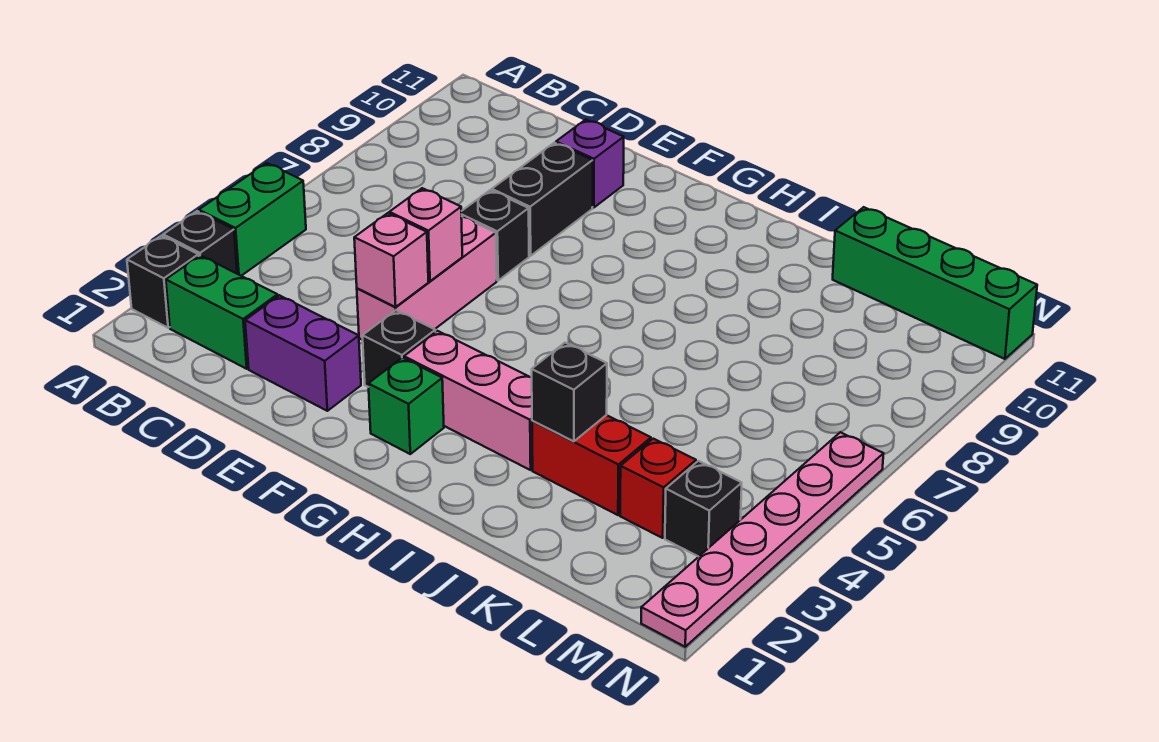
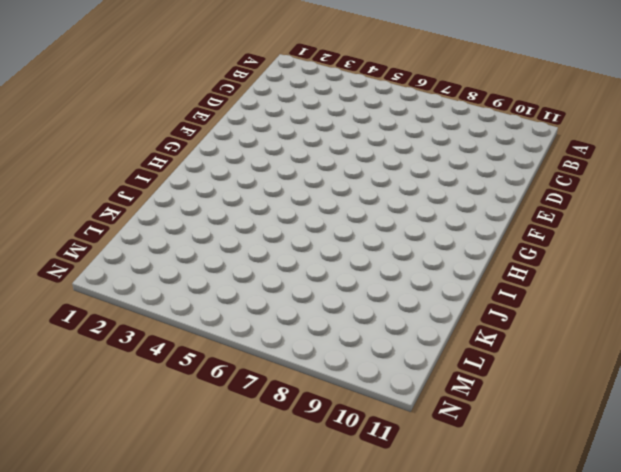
none -> black 1x1 brick [127,236,198,328]
none -> black 1x1 brick [163,211,237,274]
none -> green 1x2 brick [199,163,306,276]

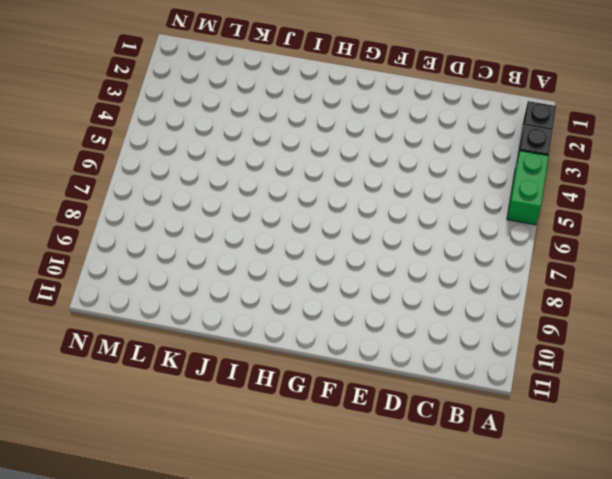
none -> green 1x2 brick [166,255,278,369]
none -> purple 1x2 brick [245,295,361,411]
none -> pink 1x3 brick [357,216,497,340]

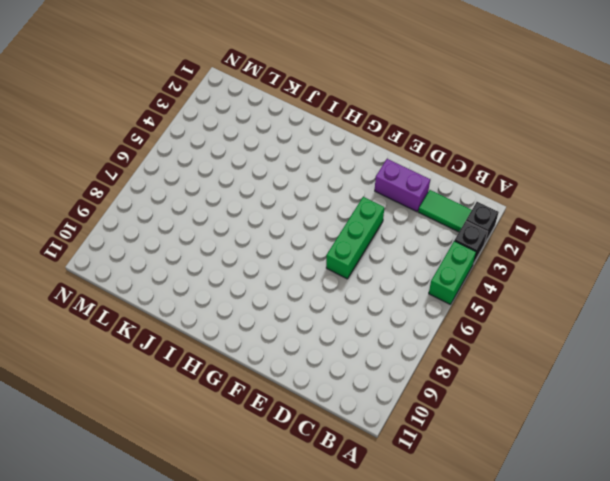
green 1x2 tile [418,190,472,232] -> green 1x2 brick [166,255,278,369]
green 1x3 brick [326,197,384,279] -> pink 1x3 brick [357,216,497,340]
none -> black 1x1 brick [461,190,529,280]
none -> black 1x2 brick [492,143,593,256]
none -> purple 1x1 brick [556,120,624,208]

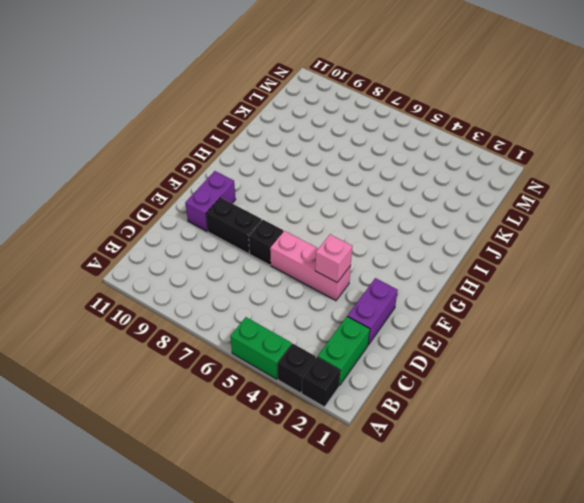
purple 1x2 brick [185,171,236,231] -> purple 1x1 brick [556,120,624,208]
none -> black 1x1 brick [363,310,435,387]
none -> green 1x1 brick [368,358,444,454]
none -> pink 1x3 brick [404,331,533,470]

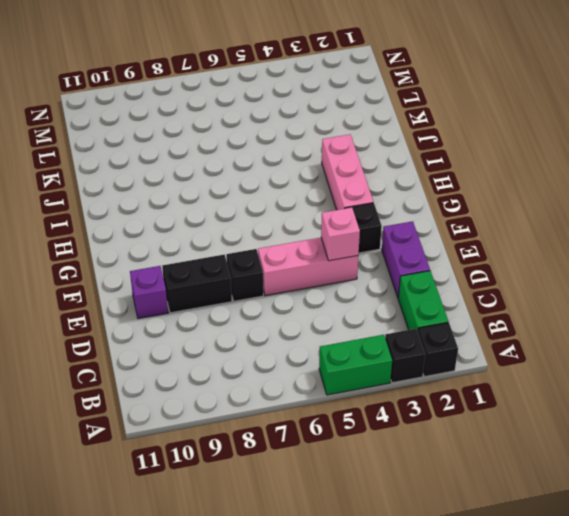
none -> green 1x1 brick [368,358,444,454]
none -> red 1x2 brick [532,415,651,515]
none -> green 1x4 brick [833,207,1037,359]

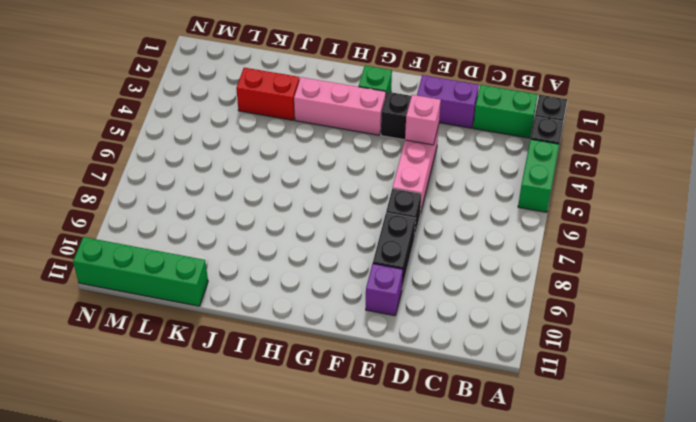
none -> red 1x1 brick [620,439,696,538]
none -> black 1x1 brick [665,461,742,557]
none -> pink 1x6 plate [641,432,884,647]

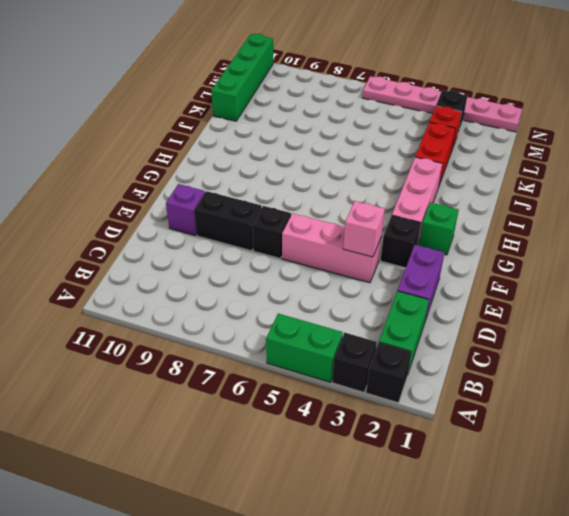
none -> pink 1x1 brick [389,188,462,281]
none -> black 1x1 brick [532,343,607,441]

